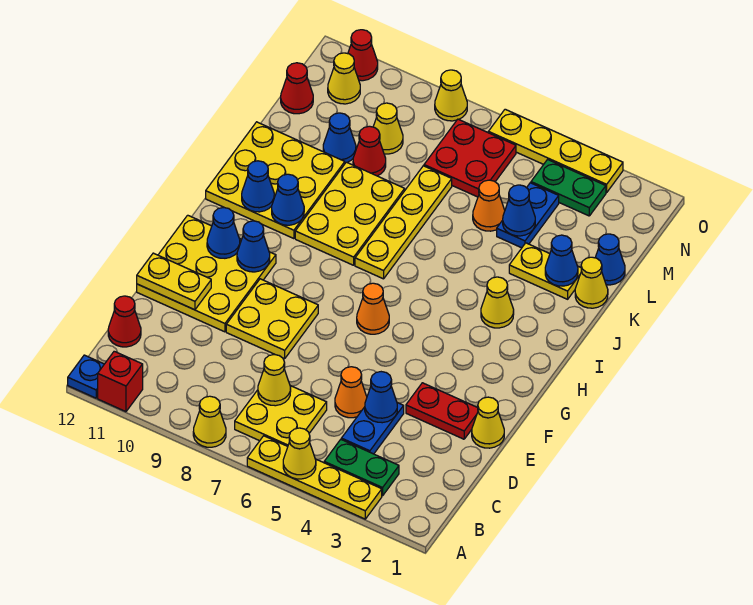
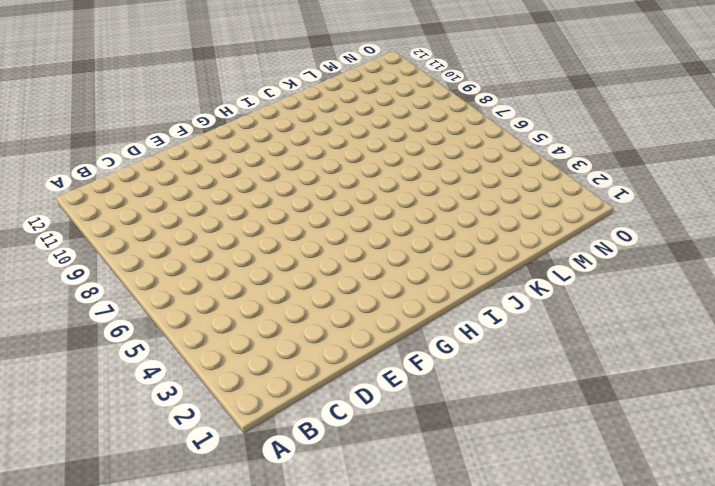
none -> yellow 1x4 plate [247,436,382,519]
none -> yellow 1x1 cone [193,396,226,447]
none -> red 1x1 brick [98,351,143,412]
none -> blue 1x1 plate [68,355,104,398]

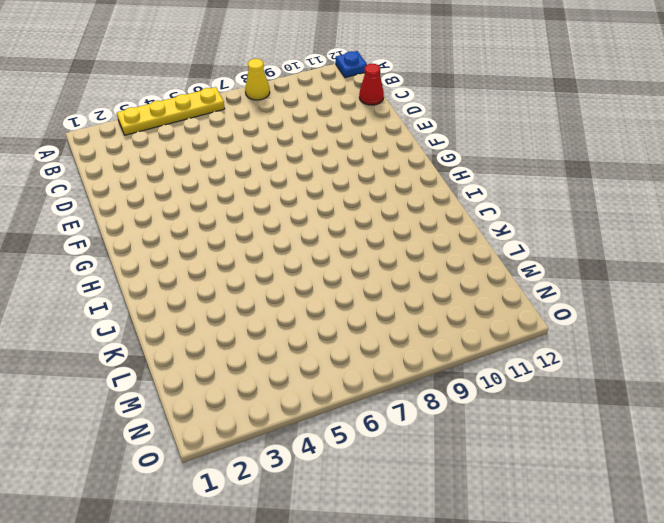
none -> red 1x1 brick [98,351,143,412]
none -> green 1x2 plate [324,440,399,496]
none -> yellow 2x2 plate [235,386,327,446]
none -> blue 1x2 plate [341,403,404,454]

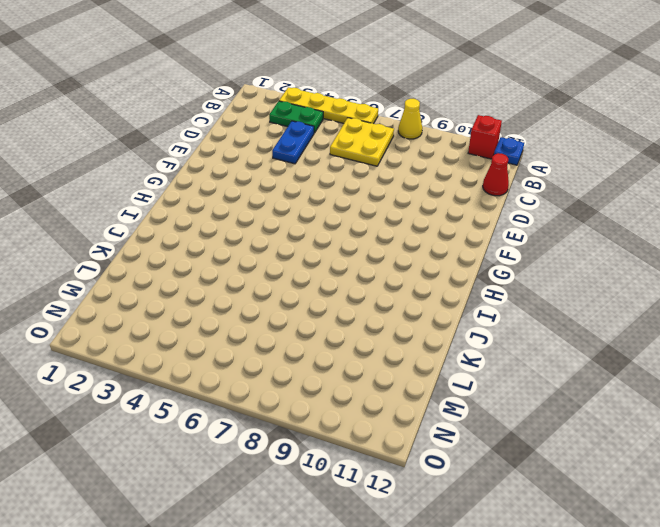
none -> orange 1x1 cone [335,367,367,418]
none -> yellow 1x1 cone [472,397,504,448]
none -> red 1x2 plate [406,383,478,439]
none -> yellow 2x2 plate [226,279,318,359]

